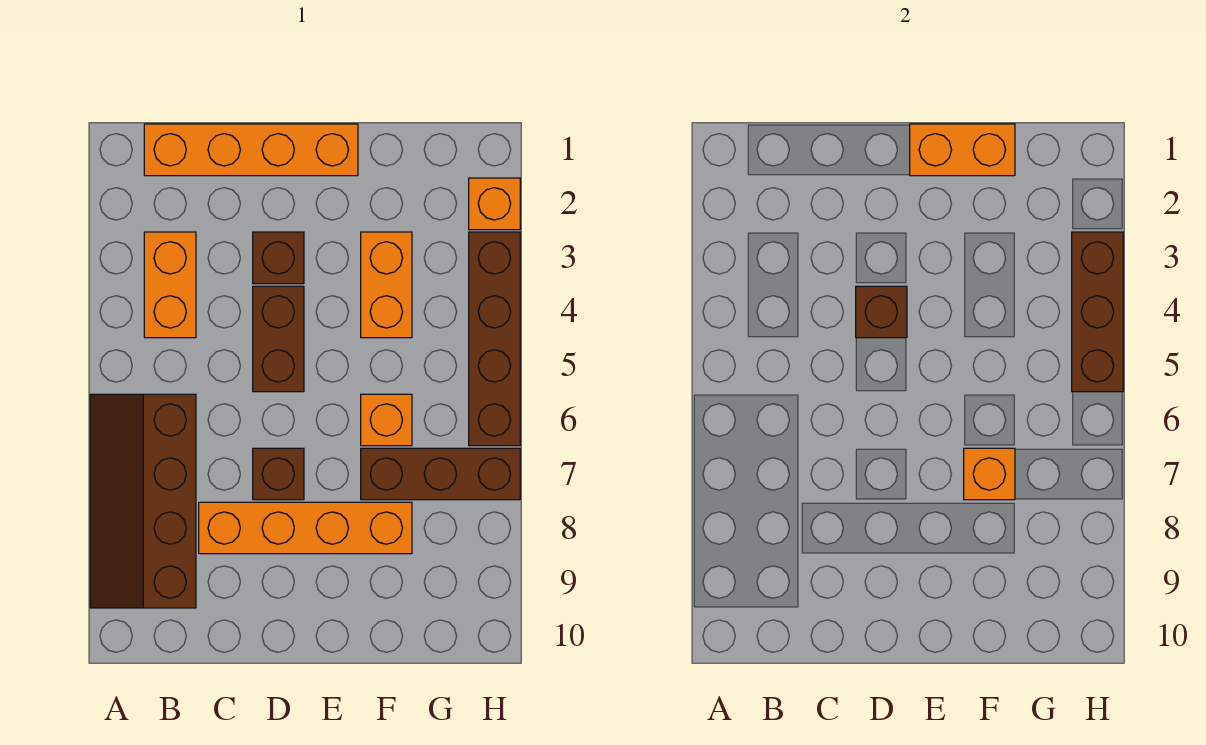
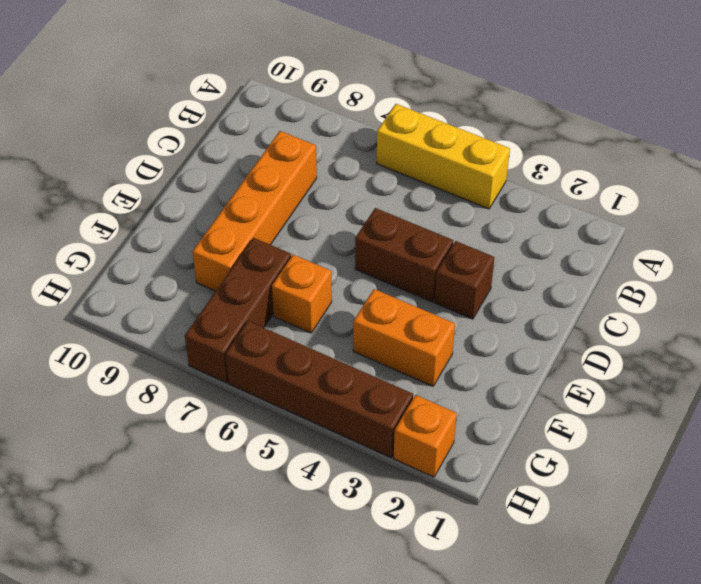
yellow 1x3 brick [377,104,510,209] -> brown 2x4 slope [90,394,196,608]
none -> orange 1x4 brick [144,124,358,176]
none -> orange 1x2 brick [144,232,196,338]
none -> brown 1x1 brick [253,448,304,500]

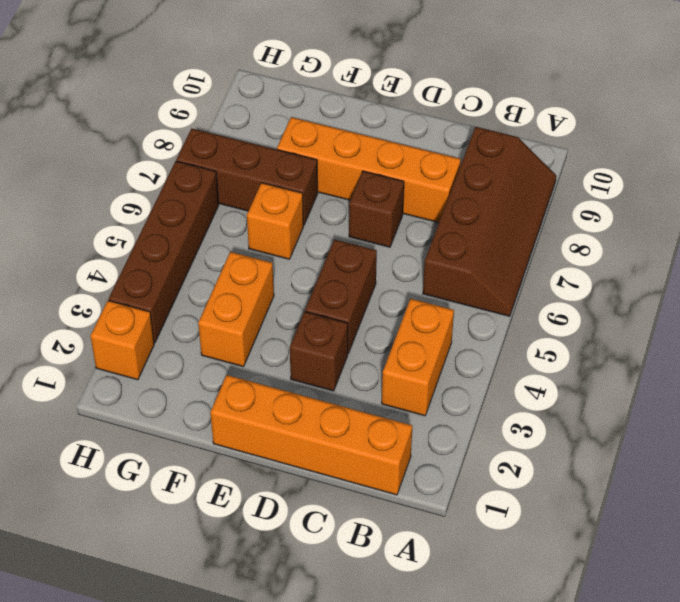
none -> brown 1x1 brick [856,286,907,338]
none -> orange 1x2 brick [910,124,1015,176]
none -> orange 1x1 brick [964,448,1015,500]

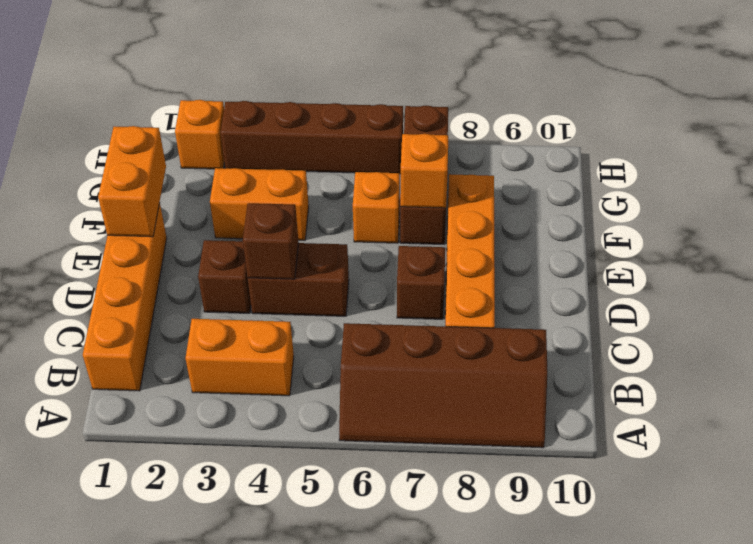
none -> brown 1x3 brick [1072,232,1123,392]

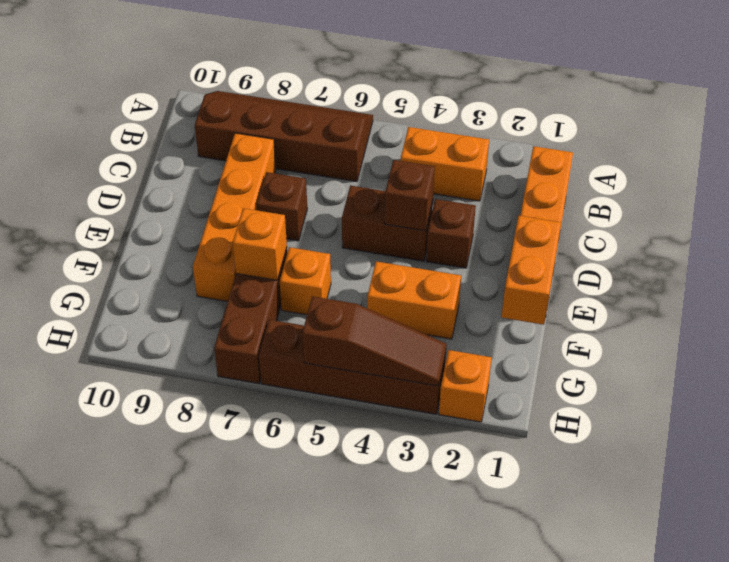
brown 1x3 slope [302,296,447,386] -> brown 1x3 brick [1072,232,1123,392]

